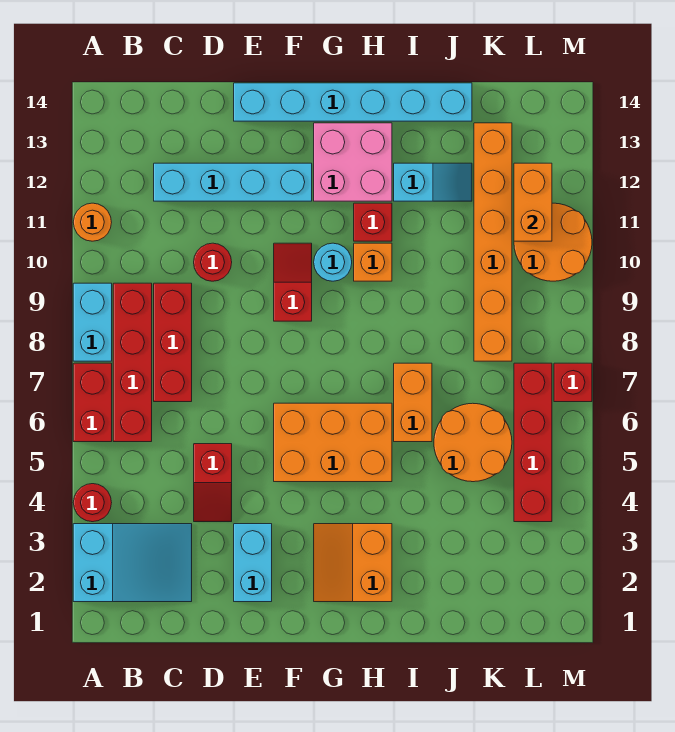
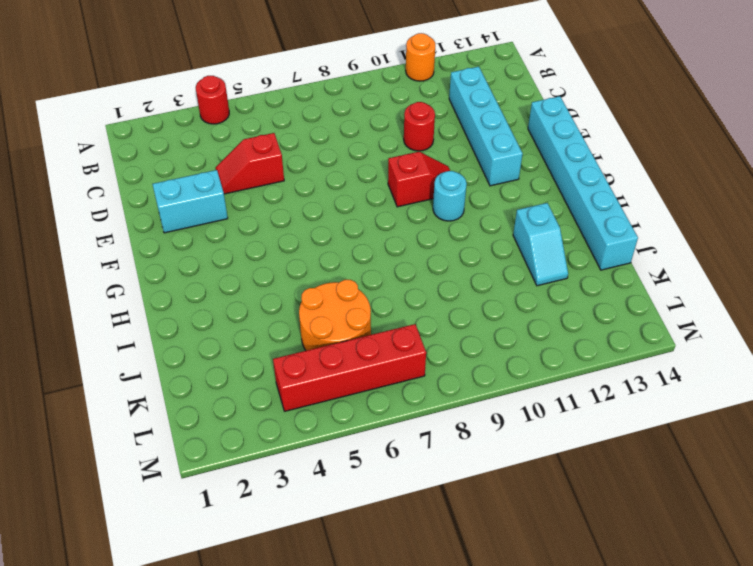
none -> cyan 2x3 slope [73,524,192,602]
none -> red 1x2 brick [73,363,112,442]
none -> cyan 1x2 brick [73,283,112,361]

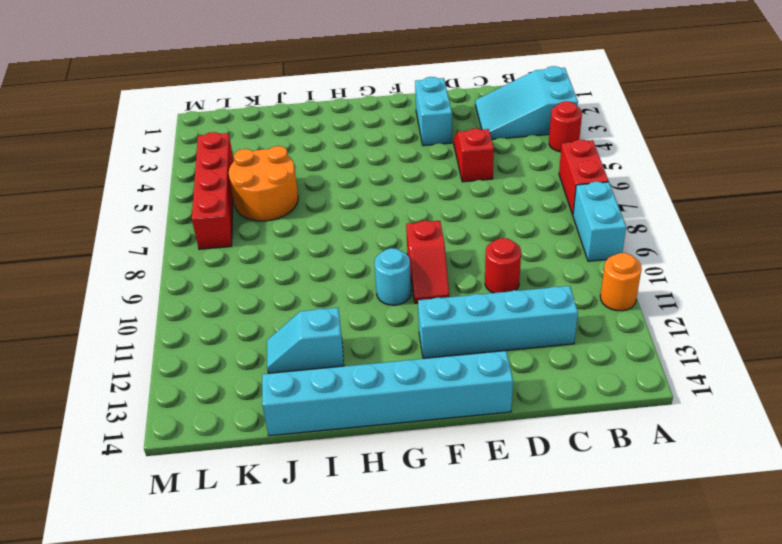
none -> red 1x4 brick [113,283,152,442]
none -> red 1x3 brick [154,283,192,402]
none -> orange 2x3 brick [274,403,392,482]

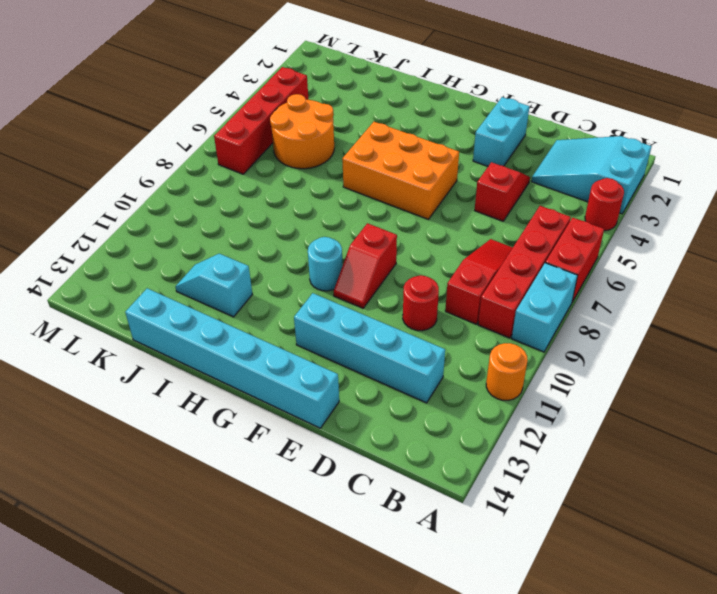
red 1x3 slope [445,239,513,324] -> red 1x3 brick [154,283,192,402]
none -> orange 2x2 slope [314,524,392,602]
none -> pink 2x2 brick [314,123,392,201]
none -> orange 1x1 brick [354,243,392,281]

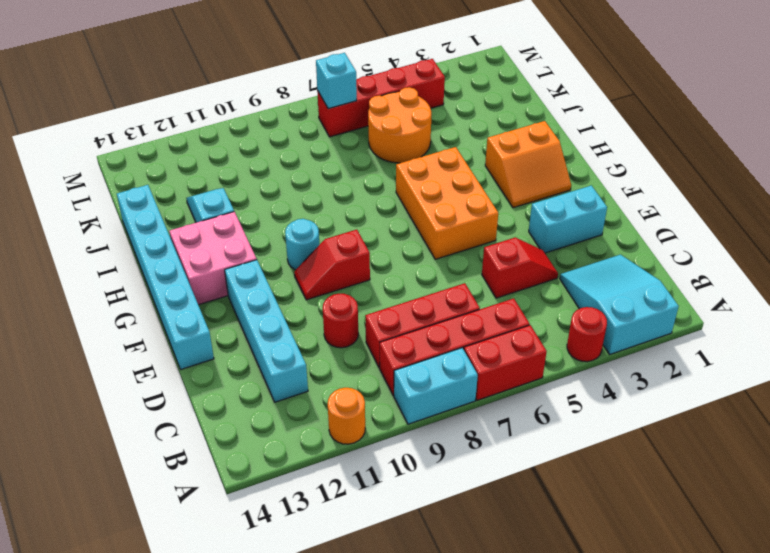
cyan 1x1 brick [316,53,357,109] -> none
none -> orange 1x1 brick [354,243,392,281]
none -> red 1x1 brick [354,203,392,241]
none -> orange 1x2 brick [394,363,432,442]

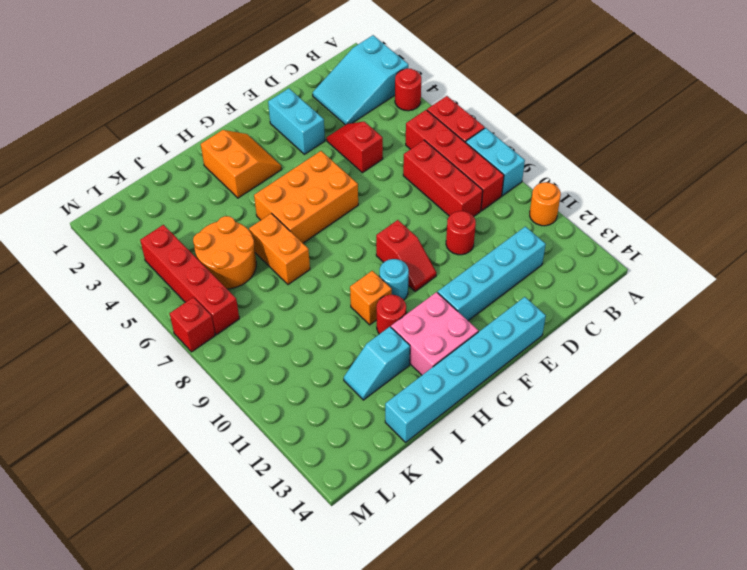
red 1x1 round brick [377,295,406,334] -> red 1x1 brick [354,203,392,241]
none -> orange 1x6 brick [474,123,512,361]
none -> orange 2x2 round brick [514,203,592,281]
none -> orange 1x2 brick [514,163,552,241]

